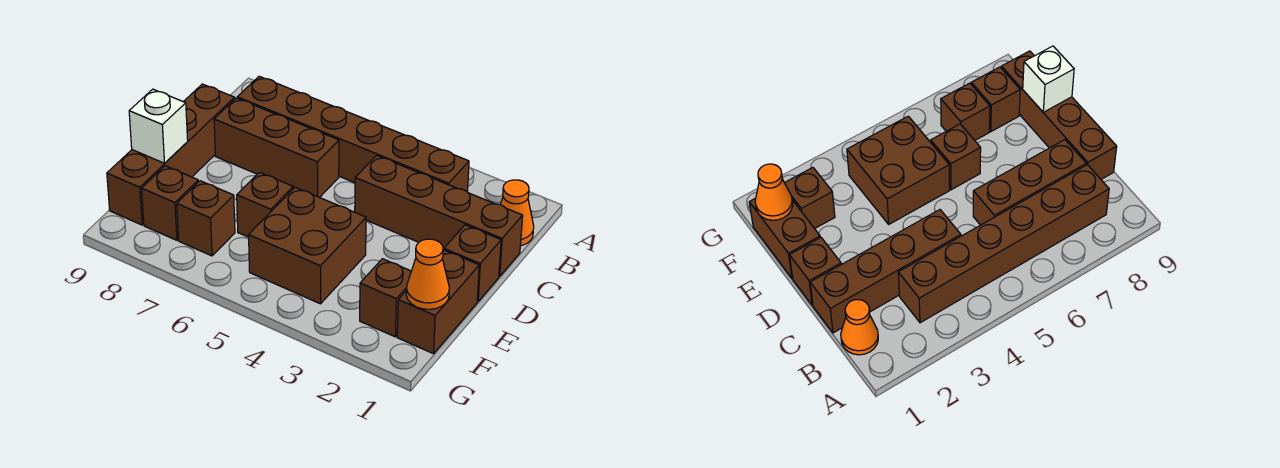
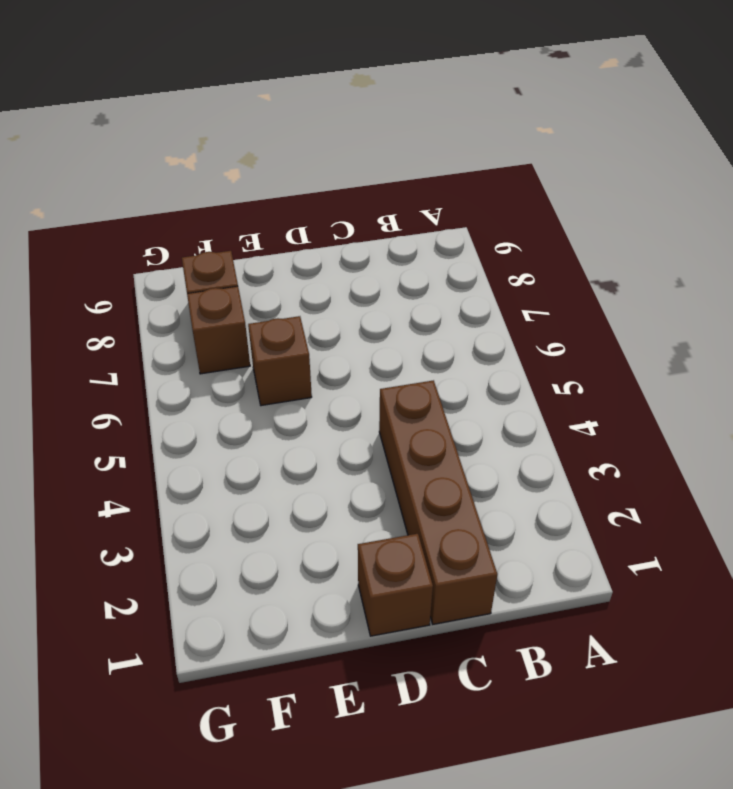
none -> orange 1x1 cone [500,180,534,246]
none -> brown 1x6 brick [237,76,469,192]
none -> brown 1x3 brick [214,98,339,198]

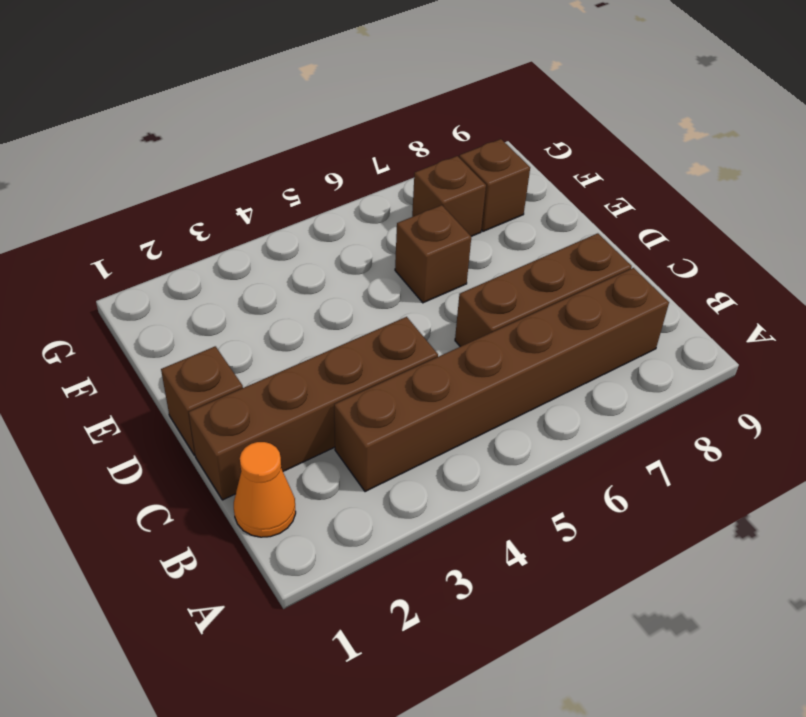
none -> brown 1x4 brick [107,84,235,225]
none -> brown 1x2 brick [397,250,479,354]
none -> brown 2x2 brick [249,187,366,304]

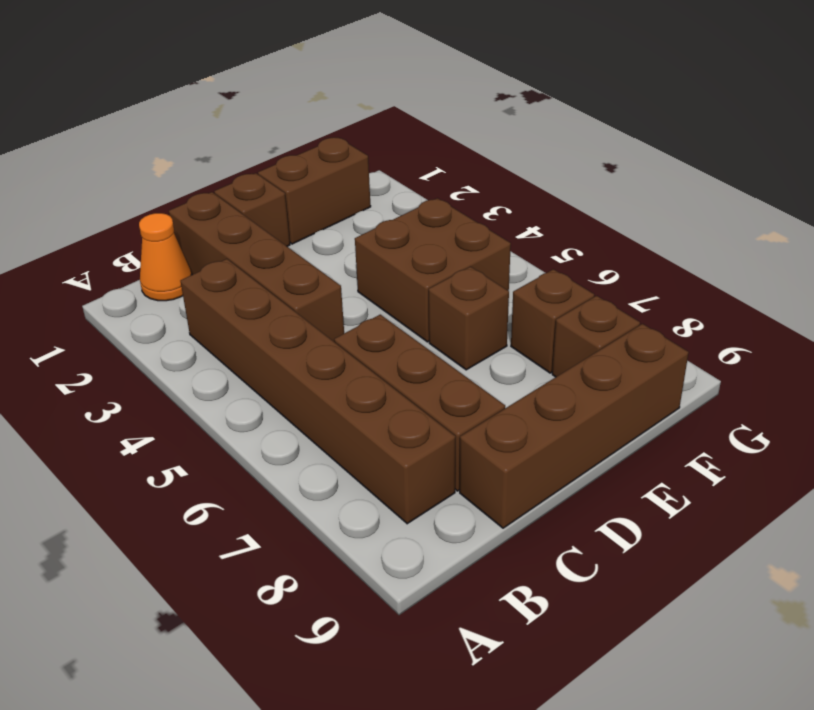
none -> brown 1x1 brick [360,259,411,337]
none -> white 1x1 brick [129,89,188,163]
none -> orange 1x1 cone [406,239,449,309]

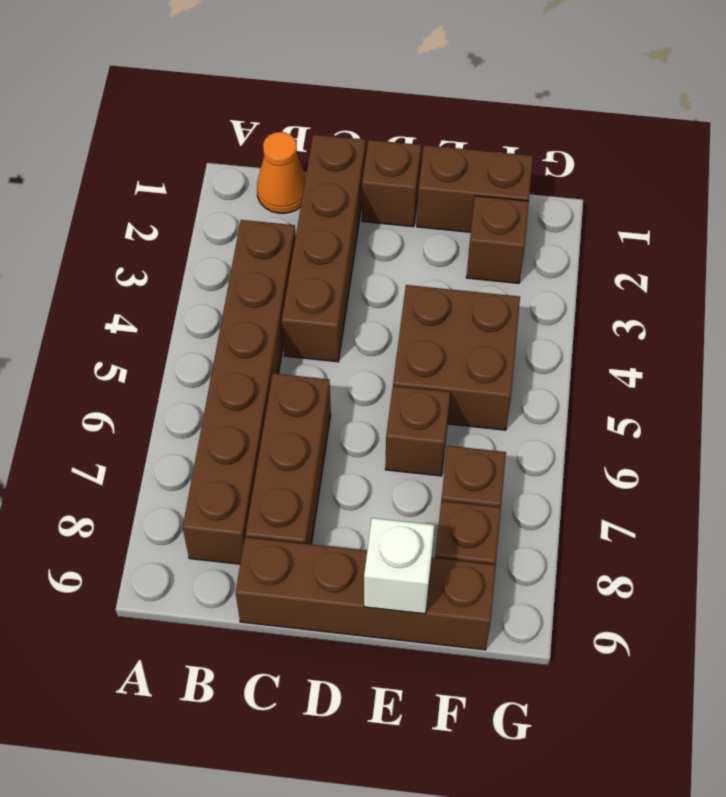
none -> orange 1x1 cone [406,239,449,309]

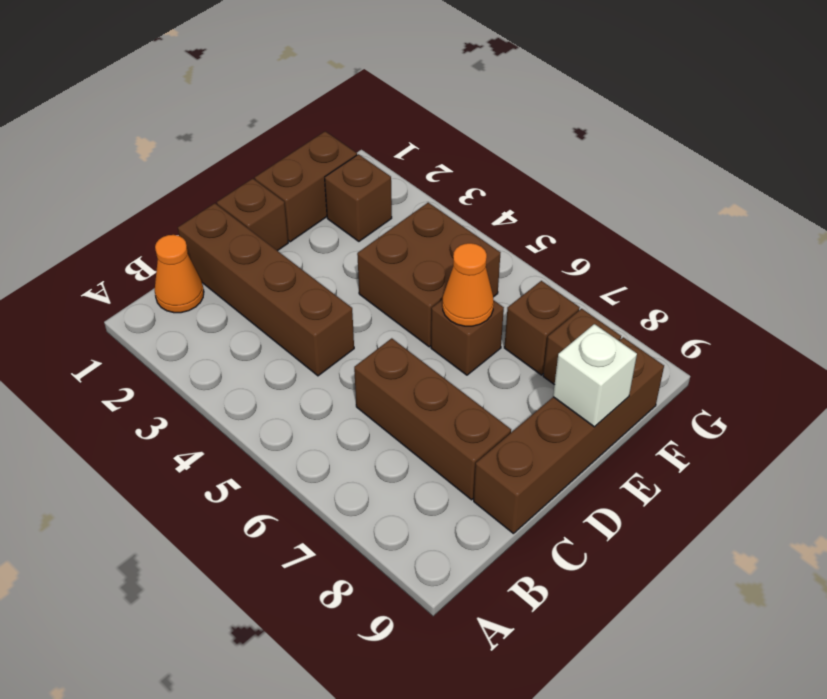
orange 1x1 cone [443,243,494,326] -> orange 1x1 cone moved to [406,239,449,309]
none -> brown 1x6 brick [237,76,469,192]

